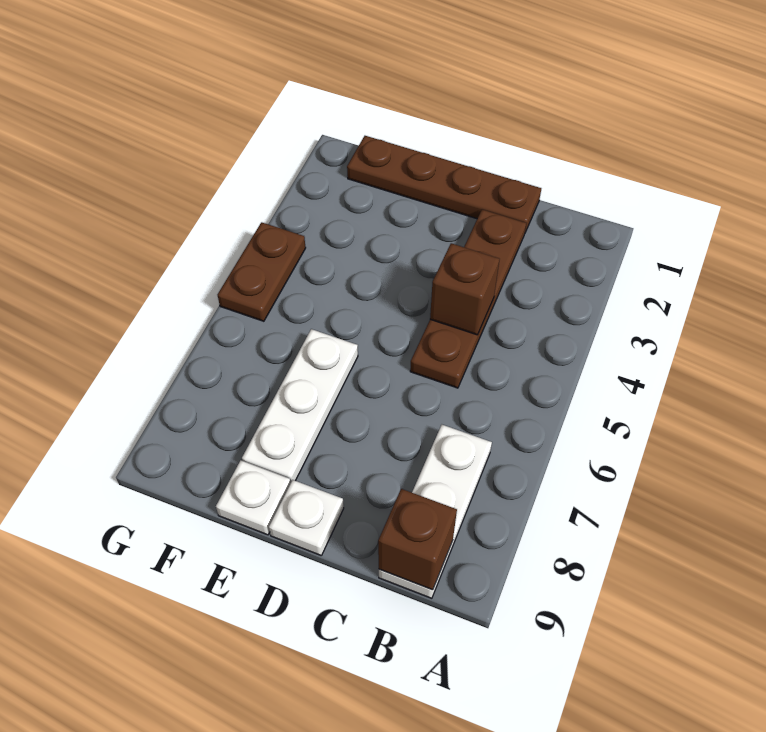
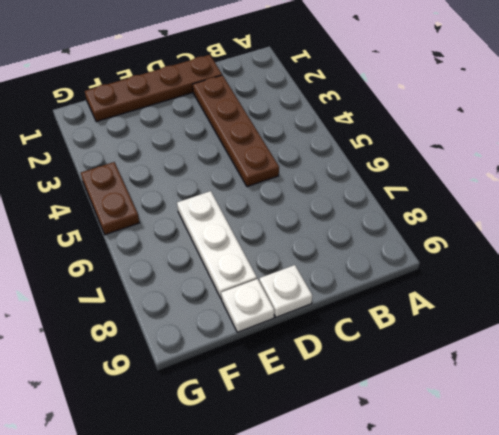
none -> white 1x3 plate [379,425,492,598]
none -> brown 1x1 brick [378,489,457,590]

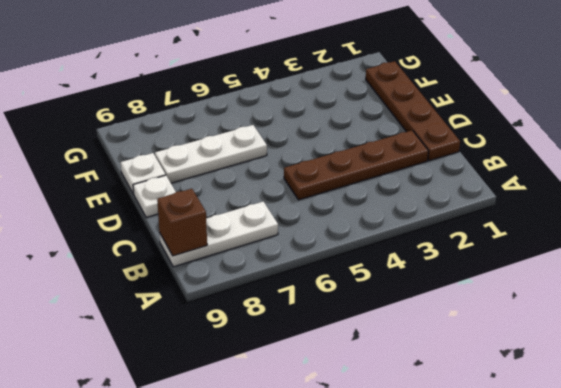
none -> brown 1x2 plate [218,222,306,321]
none -> brown 1x1 brick [430,243,500,335]

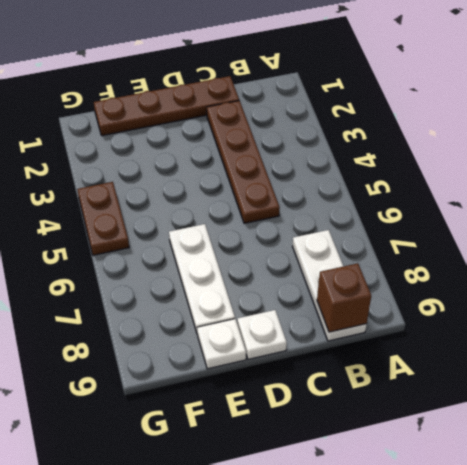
none -> brown 1x1 brick [430,243,500,335]

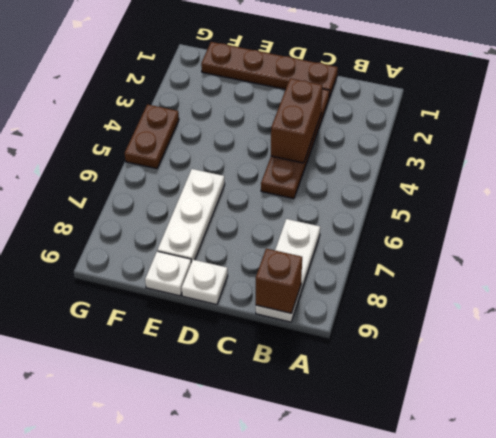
brown 1x2 brick [271,78,323,163] -> brown 1x1 brick [430,243,500,335]

